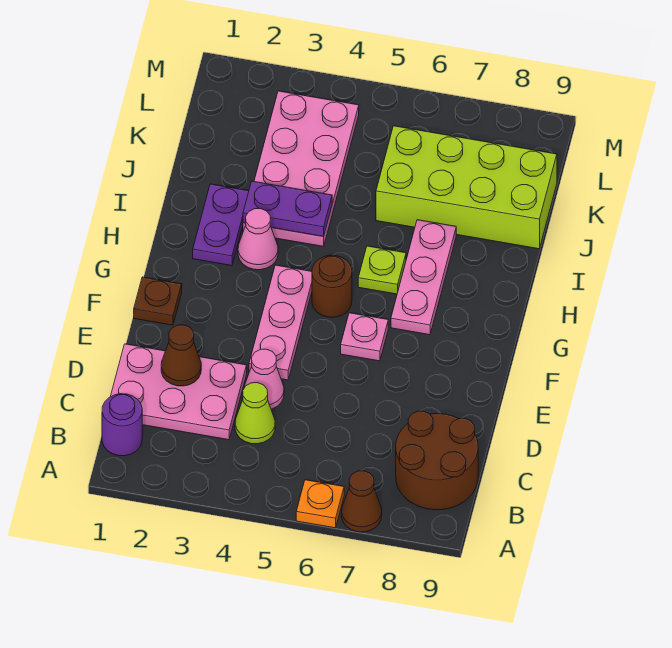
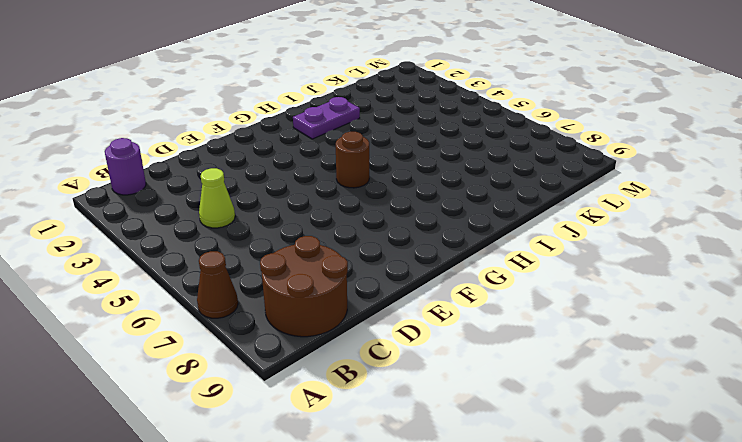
none -> orange 1x1 plate [296,480,344,528]
none -> pink 2x3 plate [110,344,247,440]
none -> pink 1x1 cone [244,349,284,409]

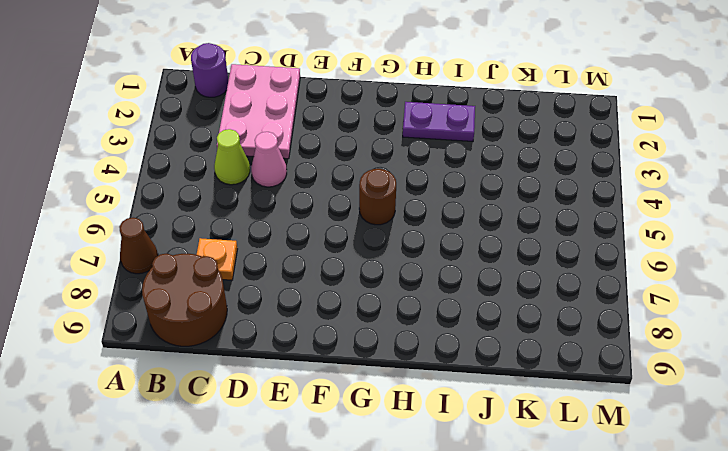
orange 1x1 plate [197,238,237,280] -> orange 1x1 plate moved to [296,480,344,528]
none -> pink 1x3 plate [249,265,312,380]
none -> brown 1x1 plate [134,277,182,325]
none -> pink 1x1 plate [341,313,388,361]

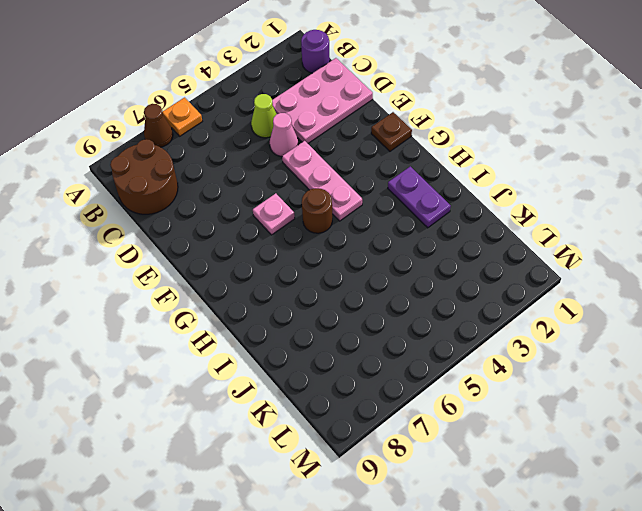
none -> pink 1x3 plate [391,220,456,335]
none -> pink 1x1 cone [238,209,278,270]
none -> lime 1x1 plate [358,246,406,294]

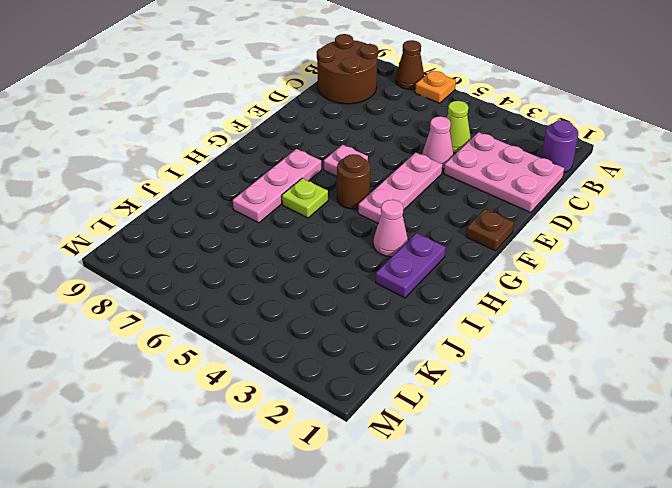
none -> pink 2x4 plate [243,91,359,246]
none -> lime 2x4 brick [376,126,557,249]
none -> brown 1x1 cone [161,325,201,386]

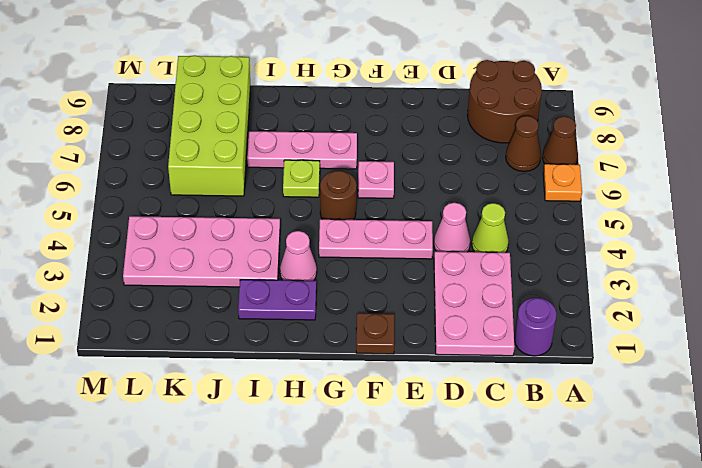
brown 1x1 cone [506,116,541,172] -> brown 1x1 cone moved to [161,325,201,386]
none -> purple 1x2 plate [243,181,332,237]

